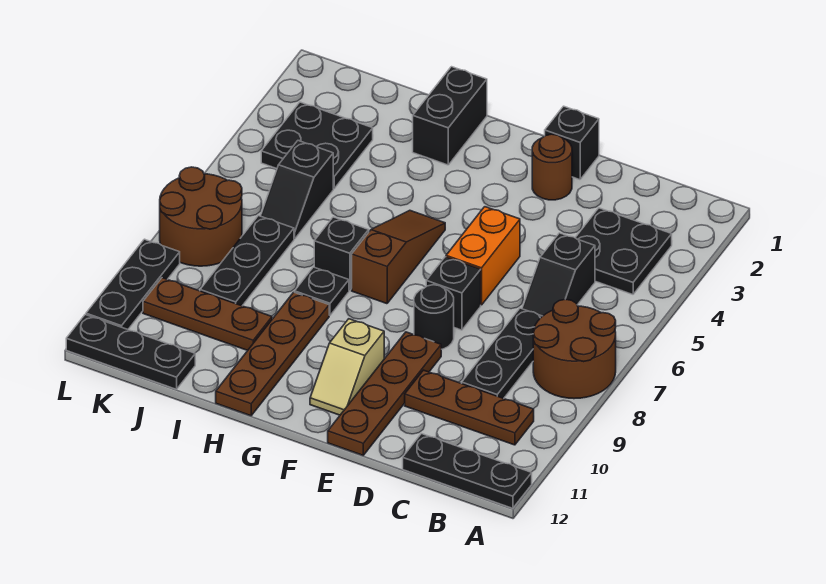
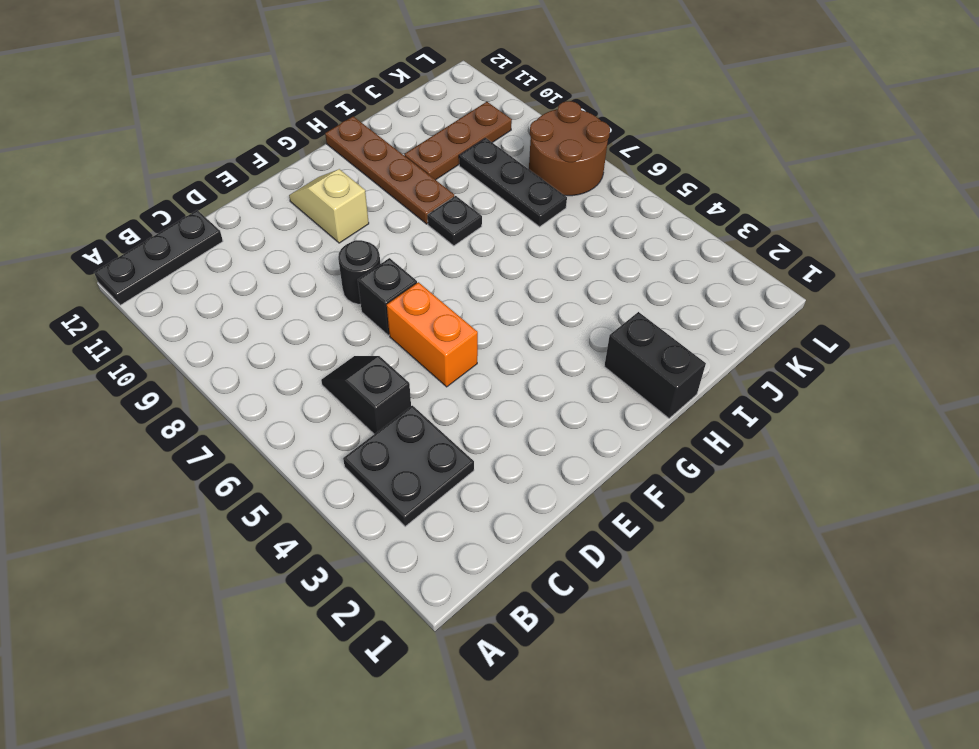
none -> brown 2x2 round brick [533,299,616,399]
none -> brown 1x3 plate [405,370,534,445]
none -> black 1x3 plate [462,308,542,398]

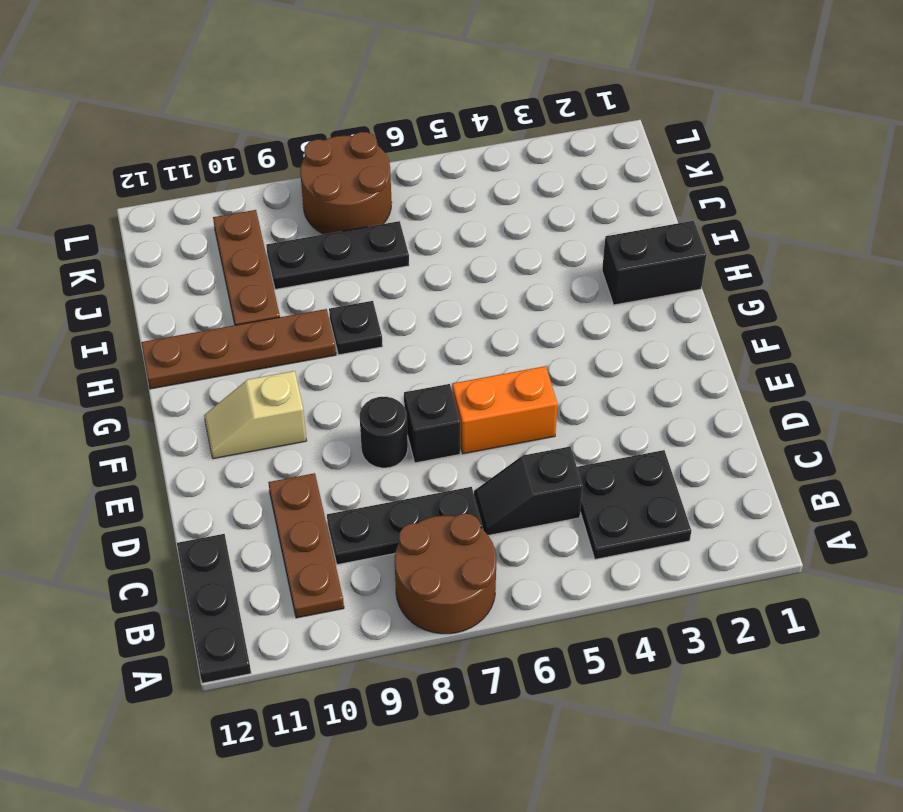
none -> black 1x1 brick [545,106,599,180]
none -> brown 1x1 round brick [532,134,572,200]
none -> brown 1x4 plate [328,332,441,455]

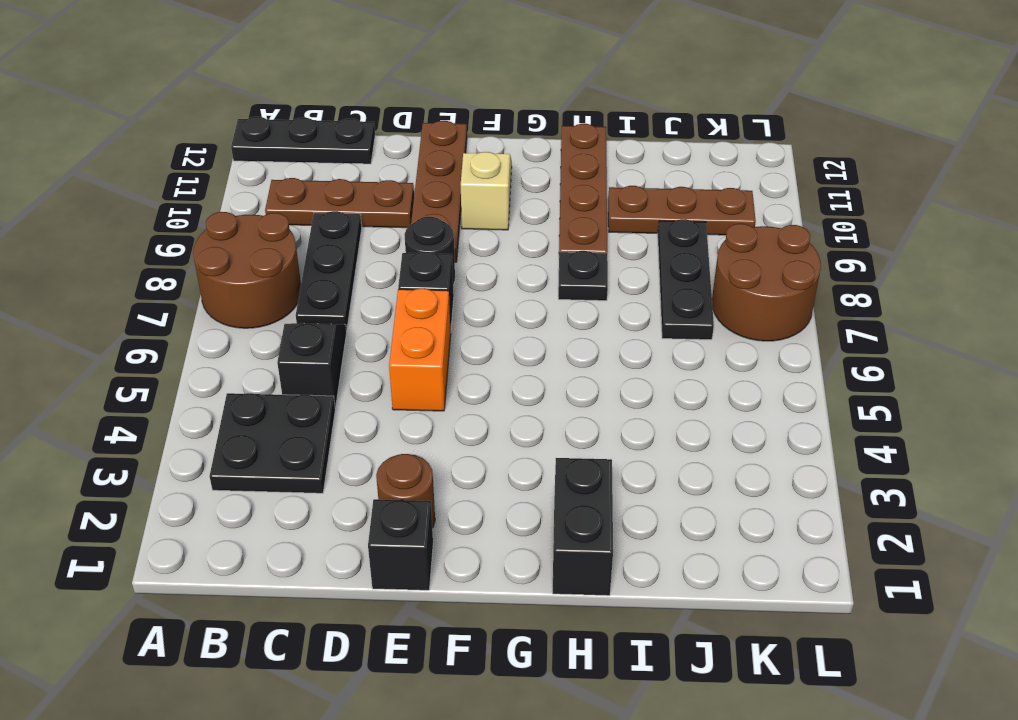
none -> brown 1x3 slope [352,210,445,304]
none -> black 1x1 brick [314,217,369,290]
none -> black 2x2 plate [261,102,373,189]

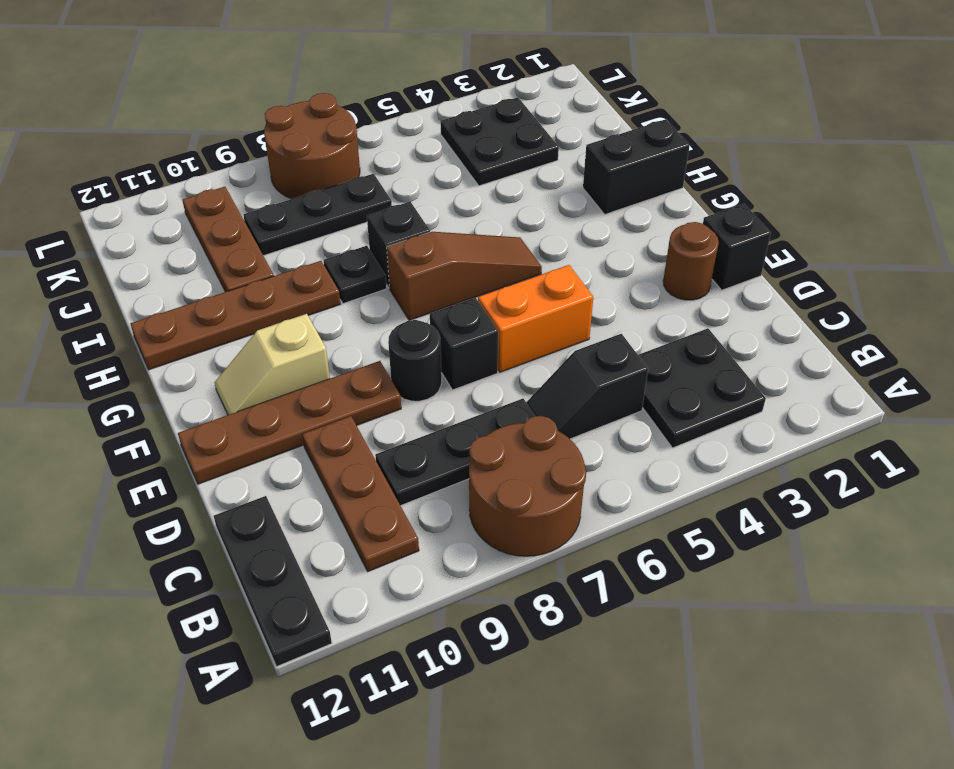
none -> black 1x2 slope [261,141,333,239]
none -> black 1x3 plate [66,315,195,389]
none -> black 1x3 plate [86,239,180,329]

